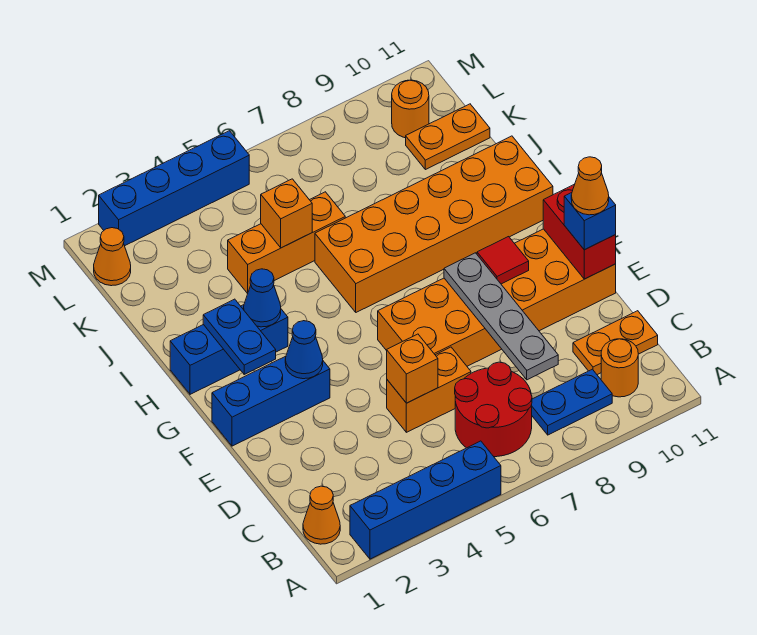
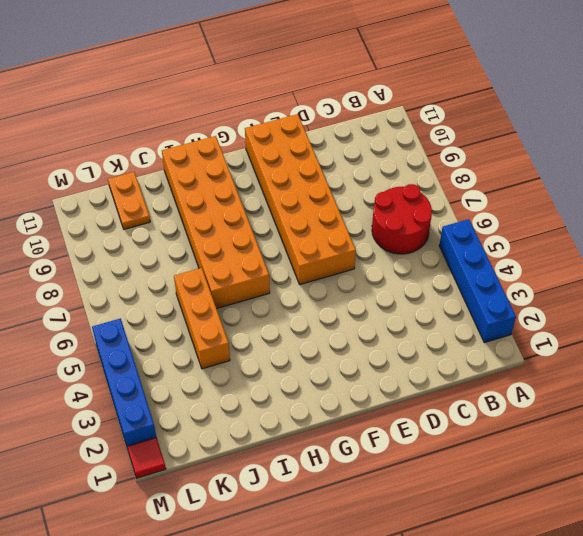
red 1x1 tile [127,438,166,478] -> red 1x1 tile moved to [477,237,529,284]
none -> orange 1x1 cone [303,486,340,544]
none -> blue 1x2 plate [532,369,612,435]
none -> orange 1x1 round brick [601,339,638,397]

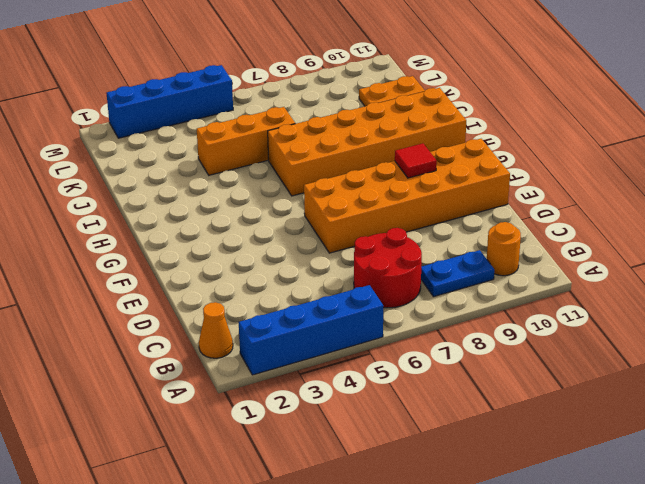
none -> orange 1x2 plate [573,311,658,375]
none -> orange 1x2 brick [387,347,471,432]
none -> blue 1x3 brick [212,356,330,446]

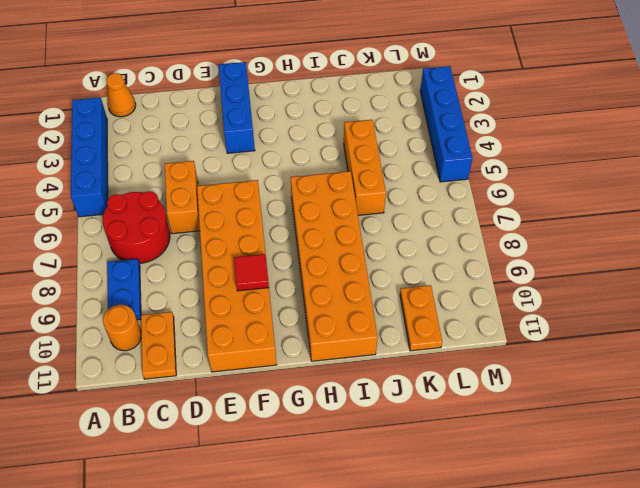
none -> blue 1x3 brick [170,305,288,394]
none -> orange 1x1 cone [94,228,131,286]
none -> orange 1x1 round brick [392,80,429,138]

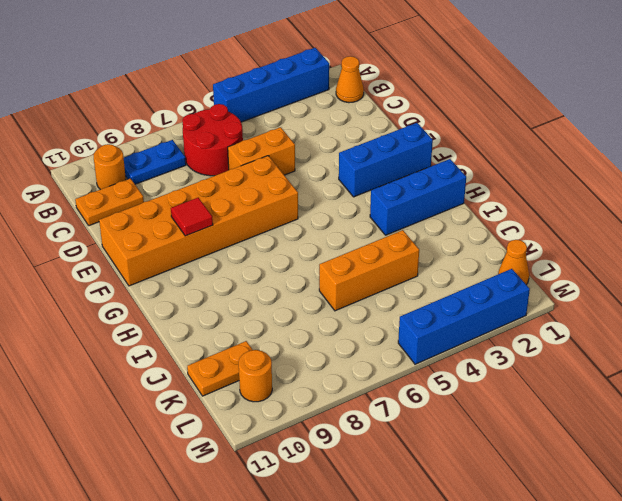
none -> orange 2x6 brick [315,136,553,312]
none -> grey 1x4 plate [444,253,558,380]
none -> orange 1x1 brick [387,334,438,403]

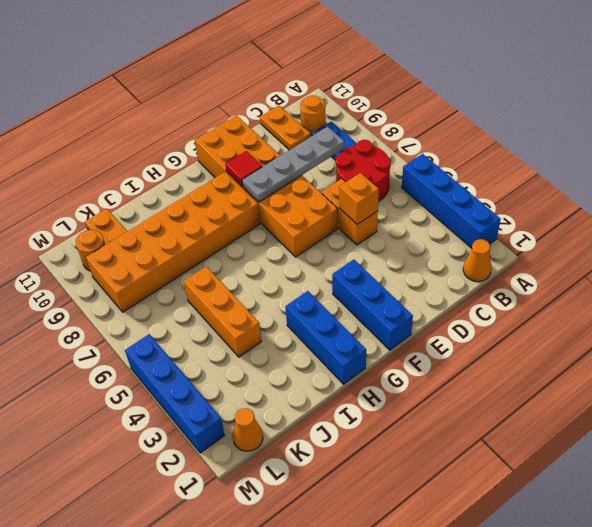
orange 2x6 brick [86,172,260,312] -> orange 2x6 brick turned to [315,136,553,312]
none -> red 1x2 brick [543,184,616,279]
none -> blue 1x1 cone [285,321,323,379]
none -> blue 1x2 plate [203,299,276,374]

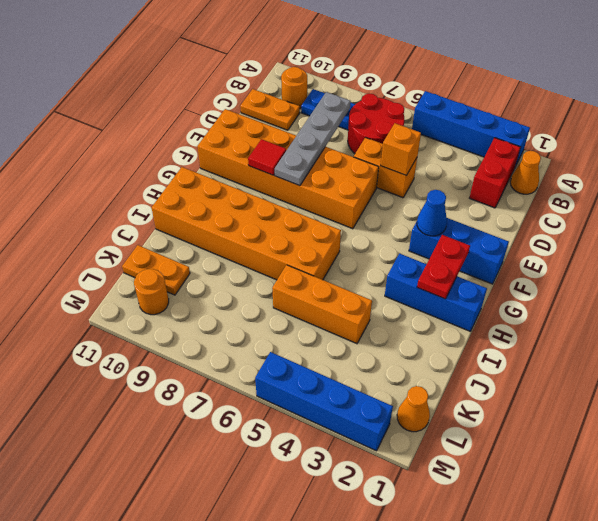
red 1x2 brick [470,138,520,208] -> red 1x2 brick moved to [543,184,616,279]
red 1x2 plate [417,235,470,299] -> blue 1x2 plate [203,299,276,374]
none -> blue 1x1 cone [244,269,281,327]
none -> orange 1x1 brick [261,179,312,248]
none -> blue 1x1 brick [564,193,616,250]

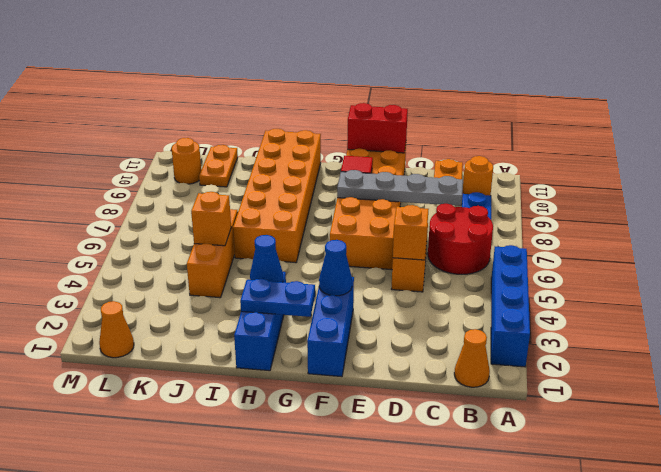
none -> blue 1x4 brick [99,131,249,246]
none -> blue 1x1 brick [564,193,616,250]
none -> orange 1x1 cone [571,157,609,215]

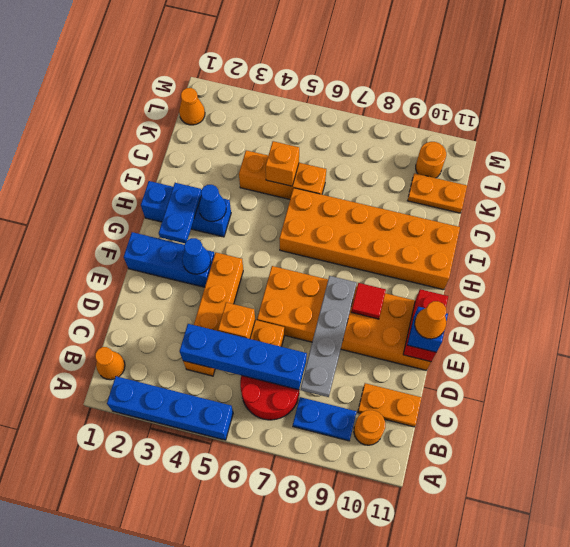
orange 1x4 brick [183,253,243,376] -> none
blue 1x4 brick [180,324,307,390] -> blue 1x4 brick moved to [99,131,249,246]

